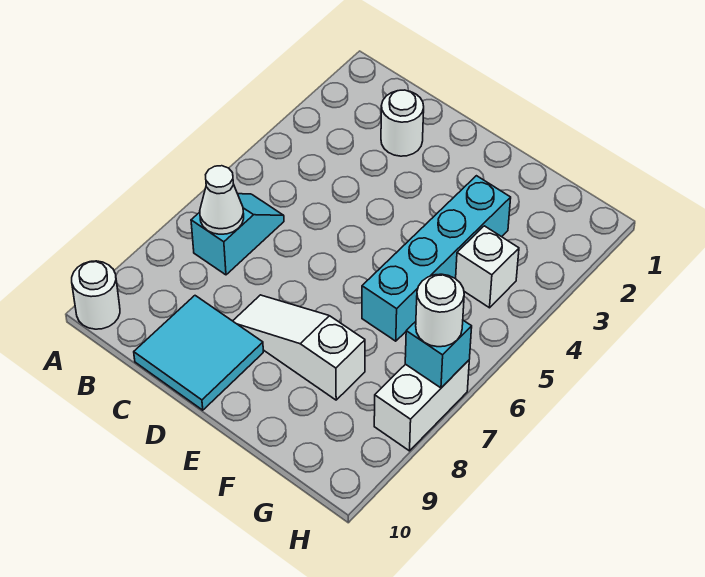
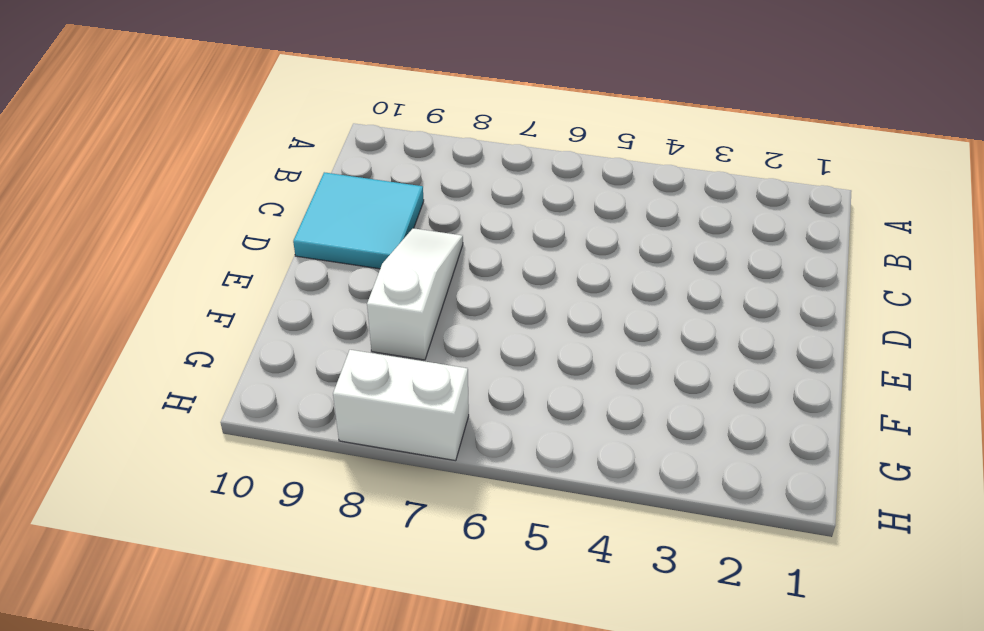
none -> white 1x1 round brick [72,261,120,329]
none -> cyan 1x2 slope [191,194,284,275]

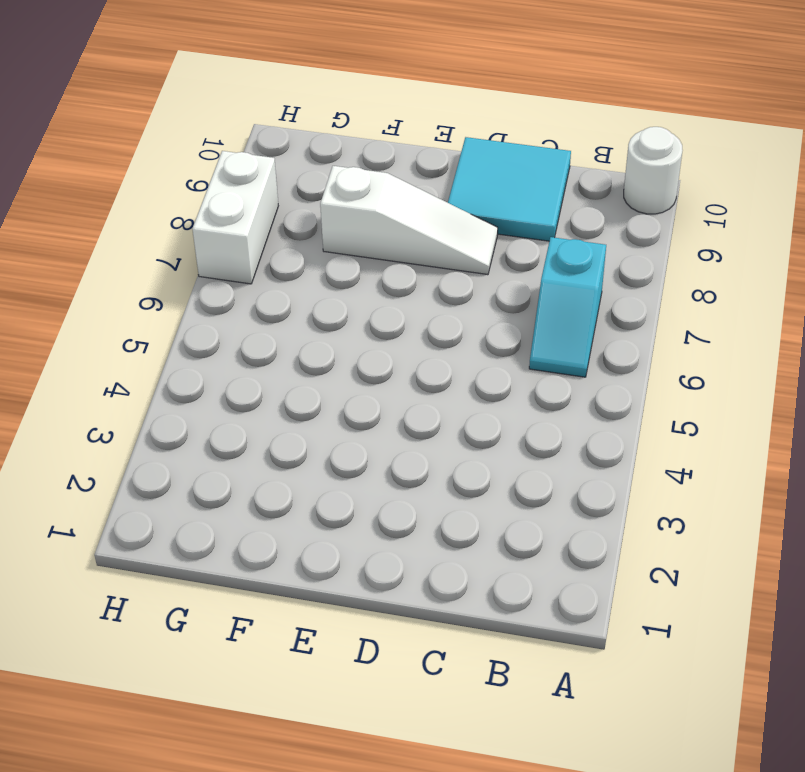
none -> white 1x1 round brick [381,90,424,156]
none -> cyan 1x4 brick [362,176,511,341]

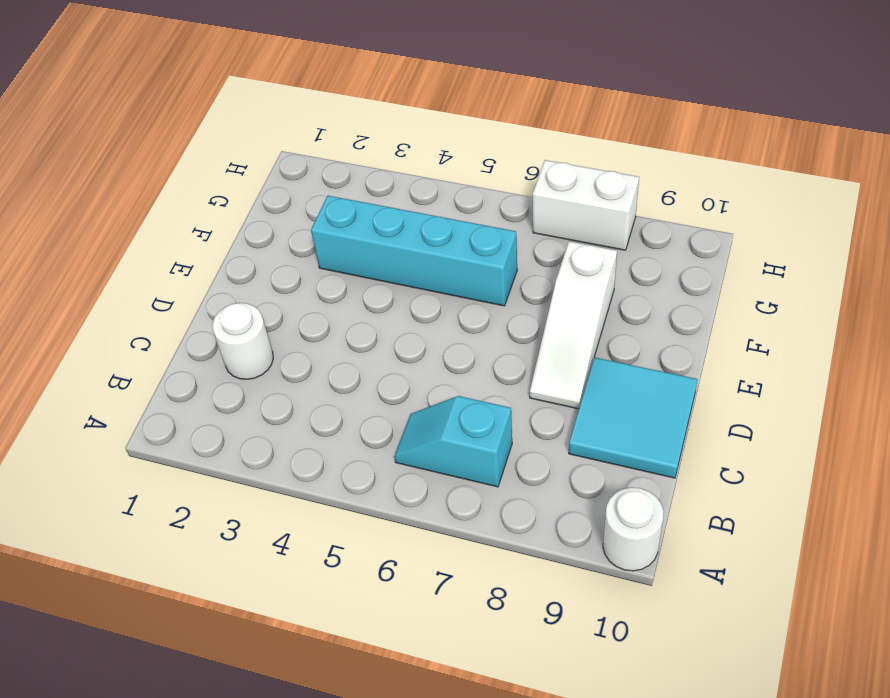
none -> white 1x1 brick [456,226,519,308]
none -> white 1x1 cone [200,166,244,234]

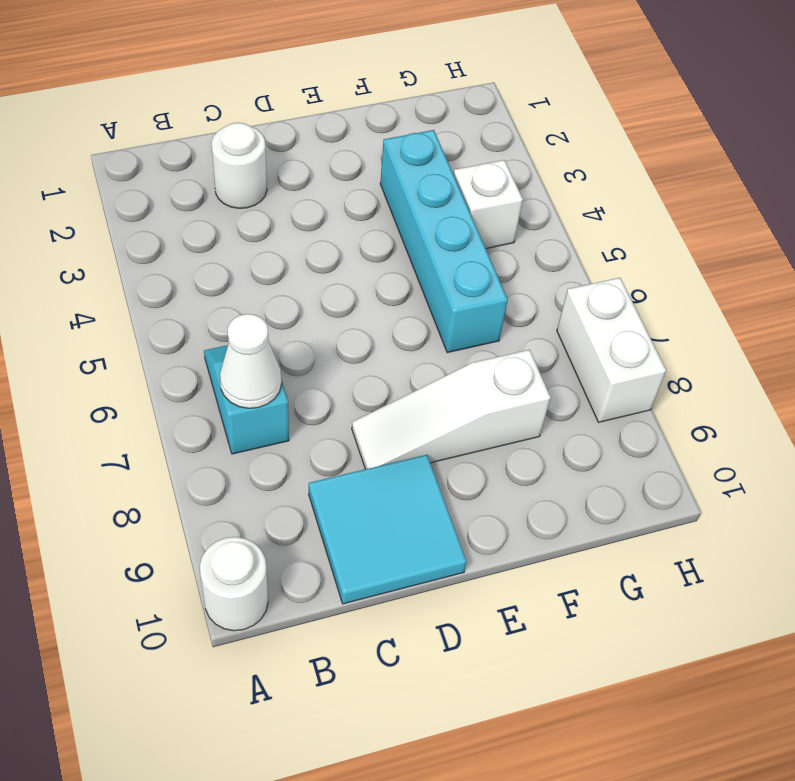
none -> cyan 1x1 brick [405,320,472,388]
none -> white 1x1 round brick [416,274,464,347]

